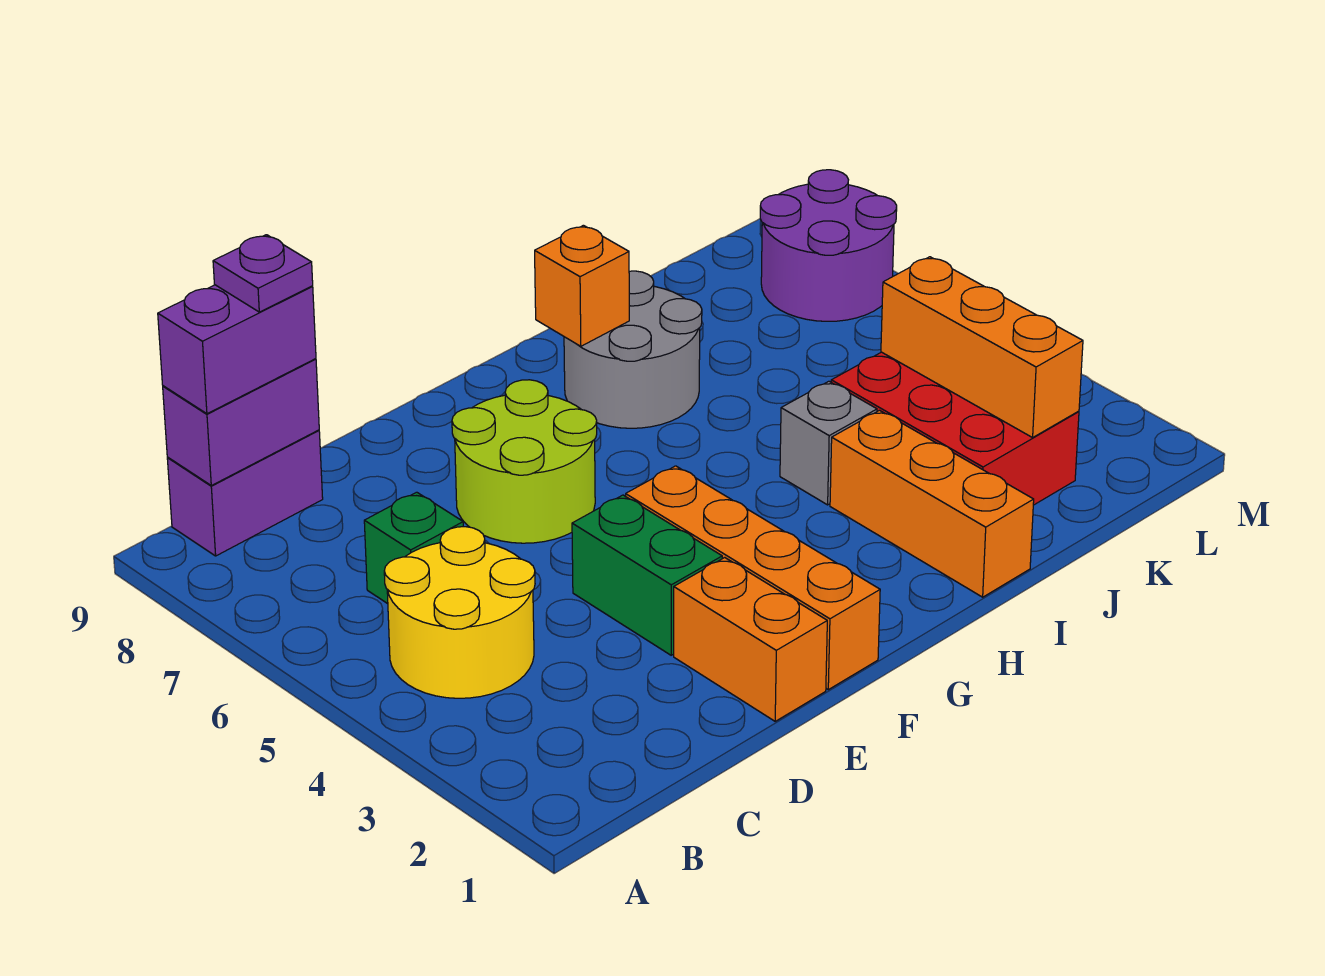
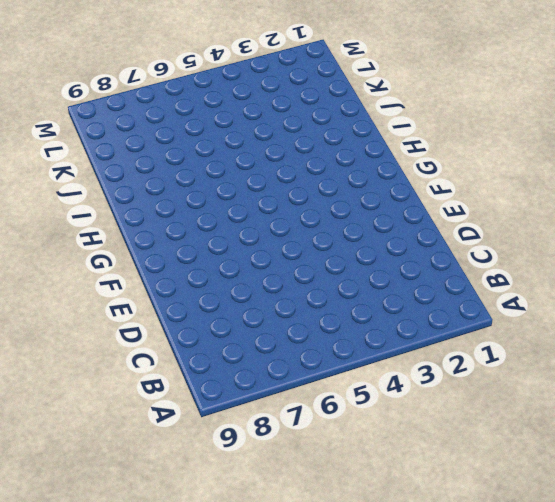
none -> yellow 2x2 round brick [384,527,535,698]
none -> purple 1x2 brick [167,430,323,556]
none -> green 1x1 brick [364,492,463,604]

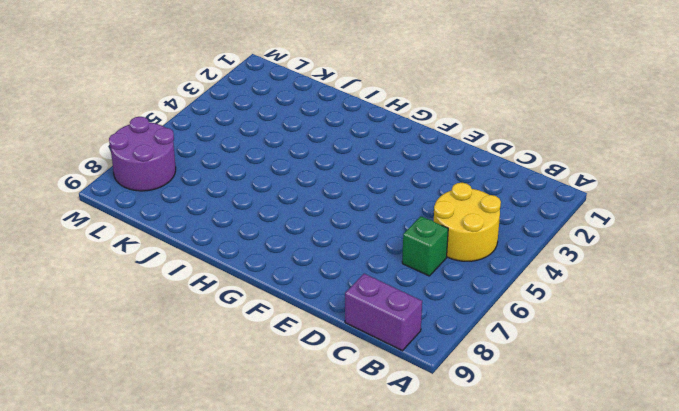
none -> orange 1x2 brick [674,558,827,721]
none -> green 1x2 brick [572,495,722,655]
none -> lime 2x2 round brick [452,380,597,543]

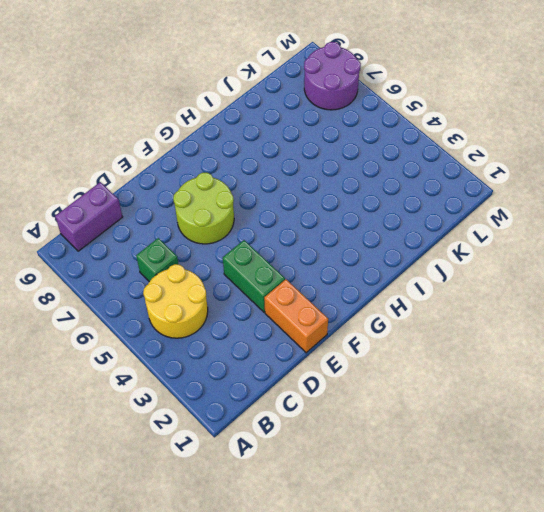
none -> orange 1x4 brick [626,466,880,690]
none -> grey 2x2 round brick [564,271,702,428]
none -> orange 1x3 brick [830,410,1034,597]

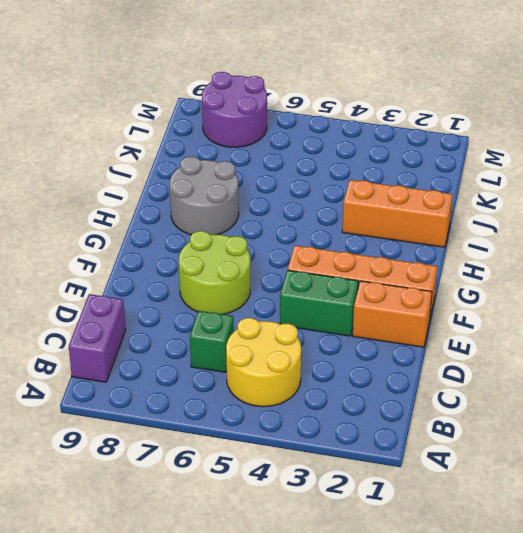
none -> grey 1x1 brick [780,381,877,505]
none -> red 2x3 brick [831,352,1079,505]
none -> purple 1x2 brick [163,359,319,486]

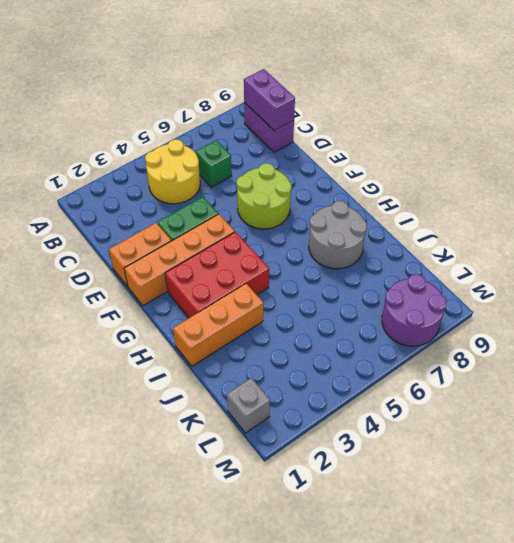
red 2x3 brick [165,232,269,318] -> red 2x3 brick moved to [831,352,1079,505]
grey 1x1 brick [227,378,270,433] -> grey 1x1 brick moved to [780,381,877,505]
none -> orange 1x1 brick [535,225,629,346]
none -> orange 1x3 brick [881,257,1083,438]
none -> purple 1x2 brick [158,285,316,414]

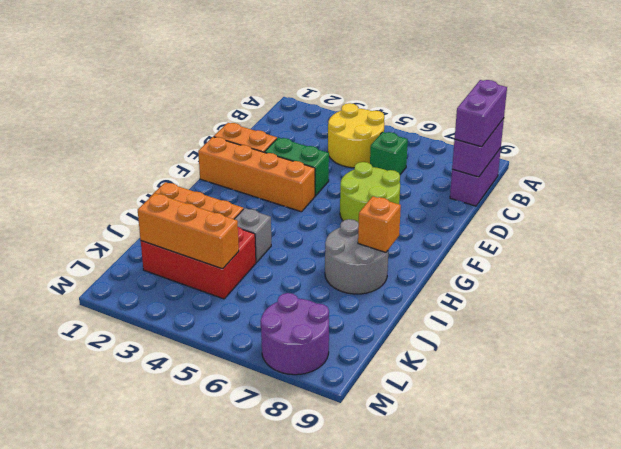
none -> purple 1x1 plate [213,235,313,312]

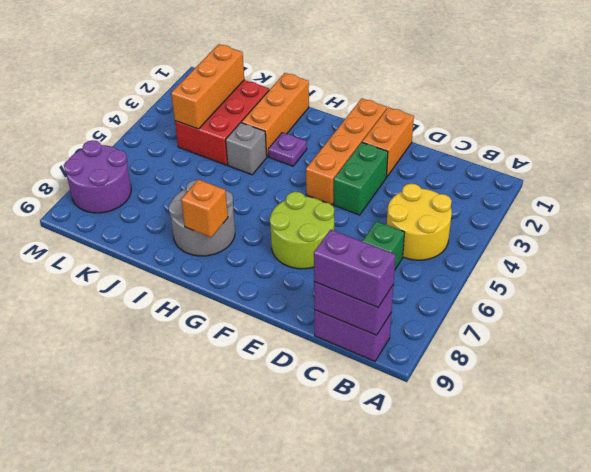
purple 1x1 plate [268,132,307,166] -> purple 1x1 plate moved to [213,235,313,312]

